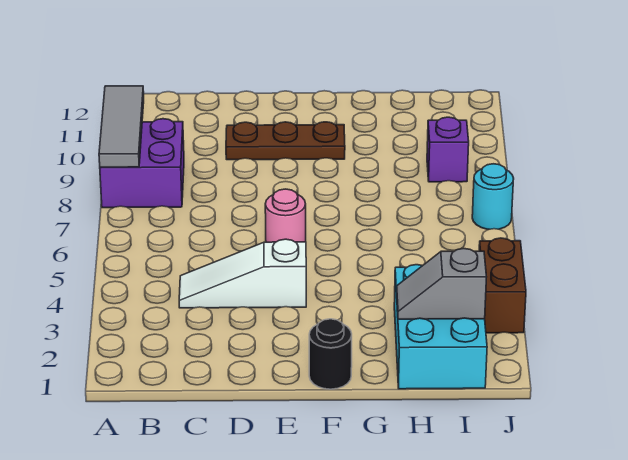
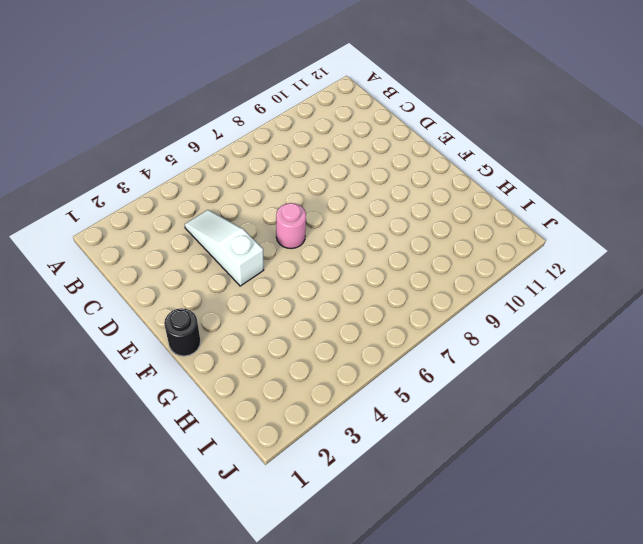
none -> purple 2x2 brick [100,119,184,208]
none -> brown 1x3 plate [226,122,345,160]

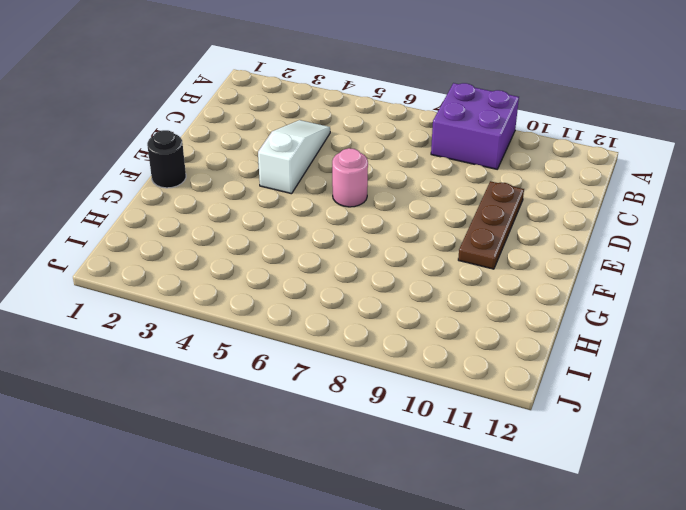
none -> cyan 2x3 brick [394,265,487,389]
none -> purple 1x1 brick [427,117,469,182]

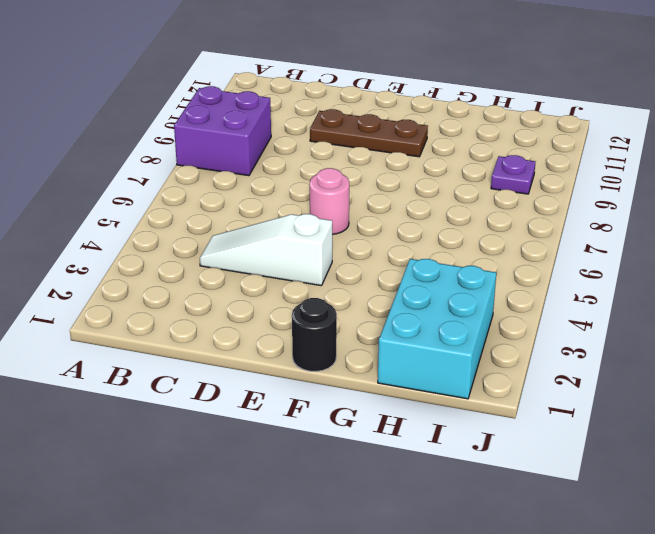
purple 1x1 plate [491,155,535,194] -> purple 1x1 brick [427,117,469,182]
none -> brown 1x2 brick [479,238,526,333]
none -> cyan 1x1 round brick [472,164,514,229]

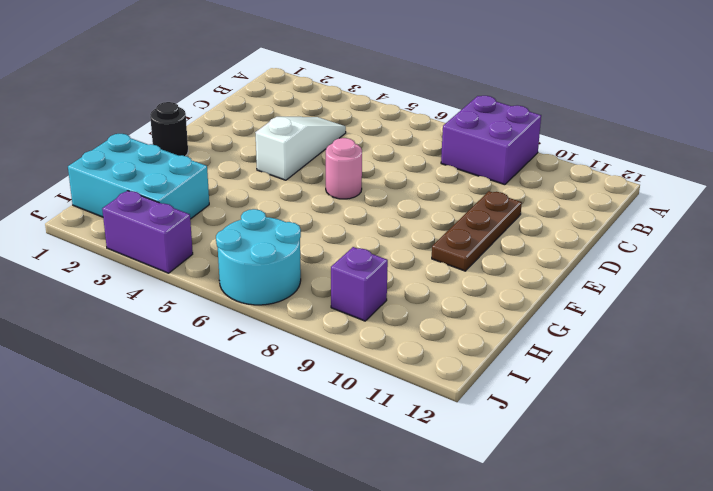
cyan 2x2 round brick [216,209,301,305] -> cyan 1x1 round brick [472,164,514,229]
purple 1x2 brick [102,191,193,273] -> brown 1x2 brick [479,238,526,333]
none -> grey 1x3 tile [99,86,144,167]
none -> grey 1x2 slope [397,248,486,319]

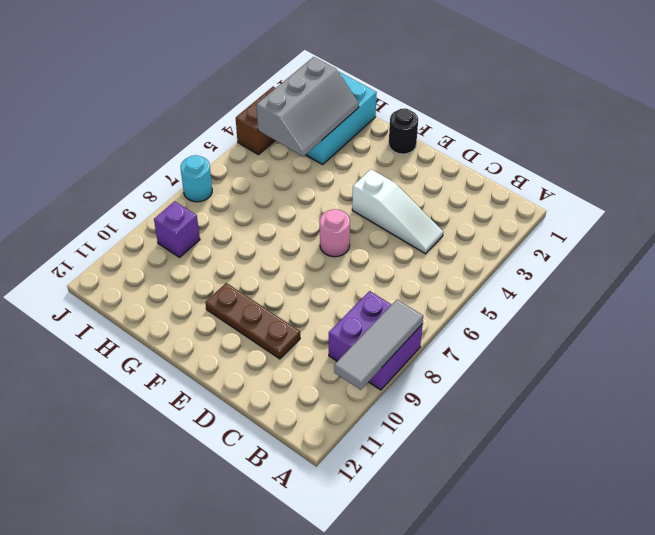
grey 2x3 slope [256,57,359,157] -> grey 1x2 slope [397,248,486,319]

